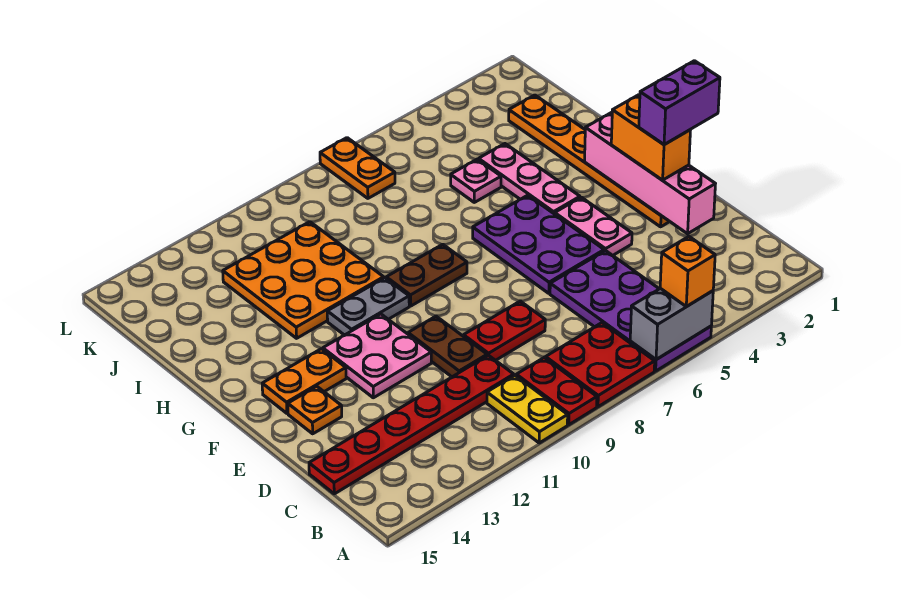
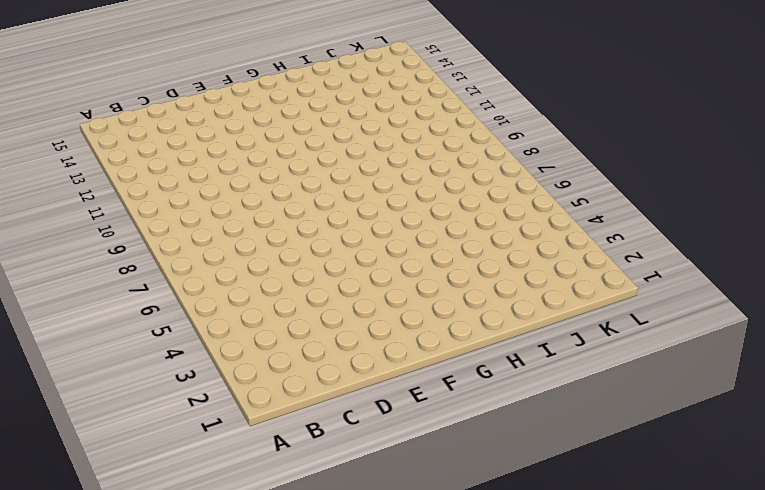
none -> purple 2x4 plate [550,250,711,371]
none -> red 2x2 plate [546,323,655,407]
none -> red 1x2 plate [516,358,597,425]

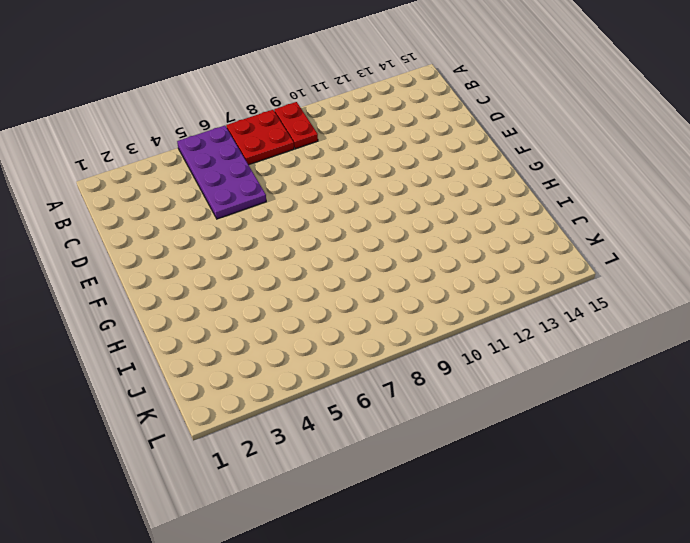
none -> yellow 1x2 plate [487,375,568,443]
none -> red 1x6 plate [309,355,514,494]
none -> red 1x2 plate [464,301,545,361]

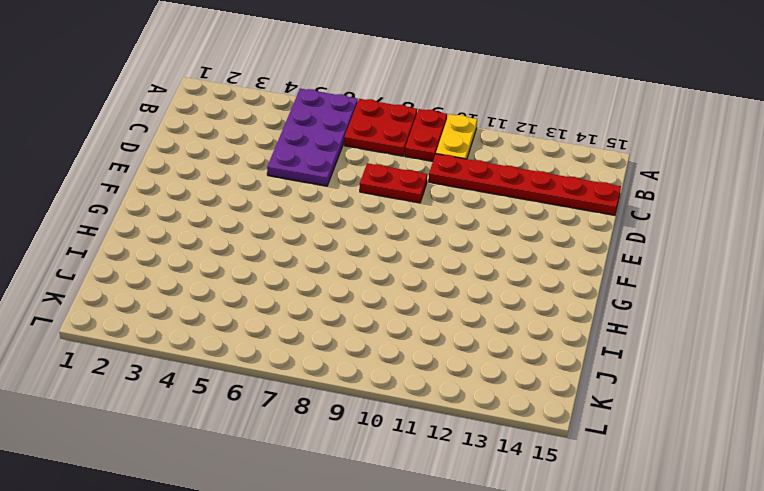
none -> brown 1x2 plate [408,316,487,377]
none -> orange 1x6 plate [509,95,670,227]
none -> pink 1x2 plate [555,197,632,255]

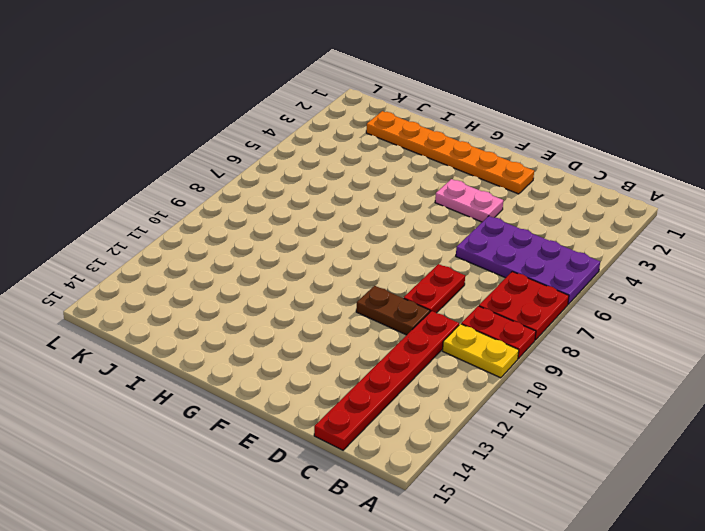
none -> purple 2x3 plate [473,195,604,293]
none -> pink 2x2 plate [323,314,431,398]
none -> orange 1x1 plate [288,386,342,434]

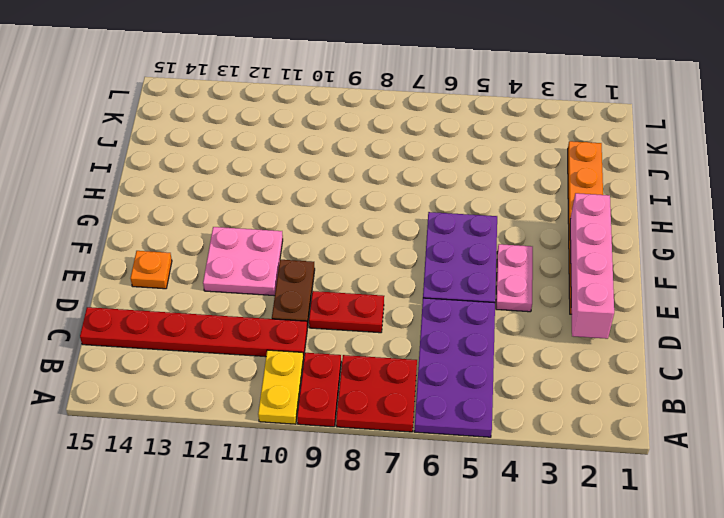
none -> orange 1x2 plate [262,349,346,413]
none -> pink 1x3 plate [479,144,580,214]
none -> brown 1x2 plate [386,244,467,306]

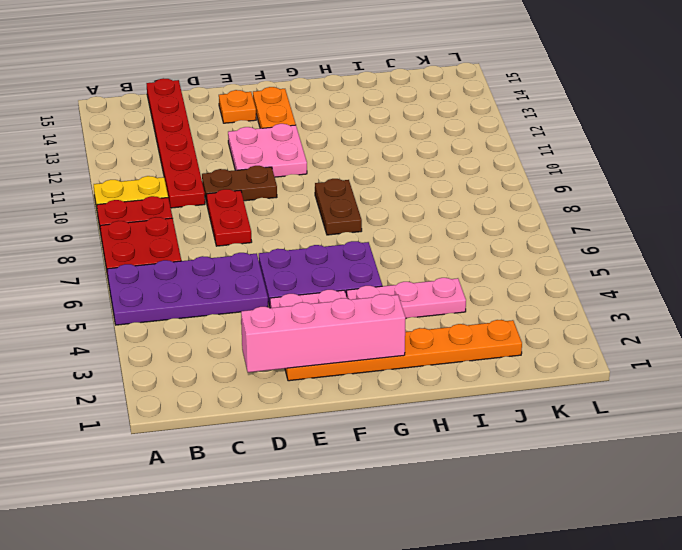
none -> grey 1x2 plate [327,278,409,335]
none -> orange 3x3 plate [223,222,384,338]
none -> pink 1x1 plate [451,159,501,202]

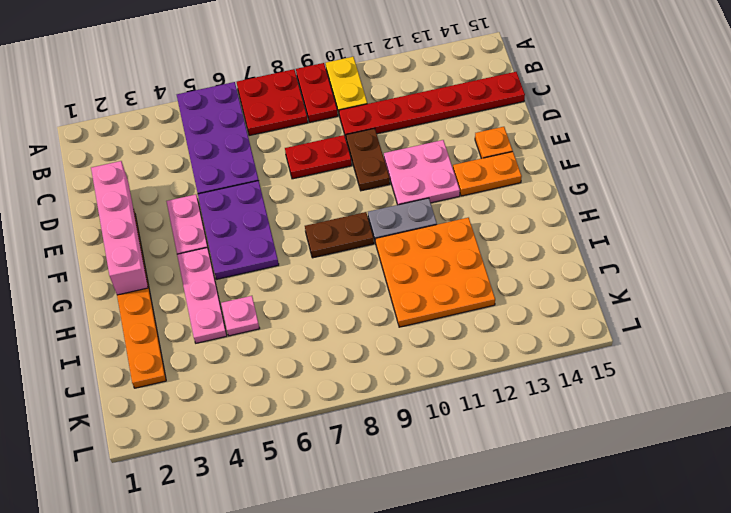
none -> orange 1x2 plate [320,138,395,198]
none -> grey 1x2 brick [630,288,713,360]
none -> orange 1x1 brick [660,237,715,307]

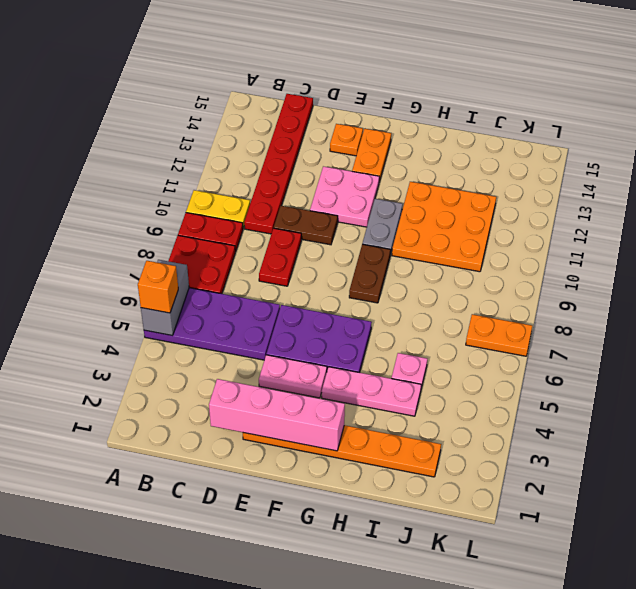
none -> orange 1x2 brick [611,95,690,180]
none -> purple 1x2 brick [639,61,720,145]

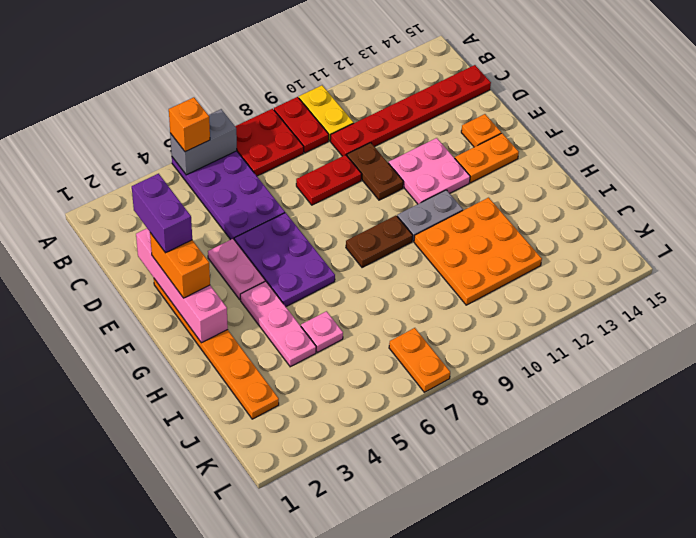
purple 1x2 brick [132,174,192,253] -> purple 1x2 brick turned to [639,61,720,145]

